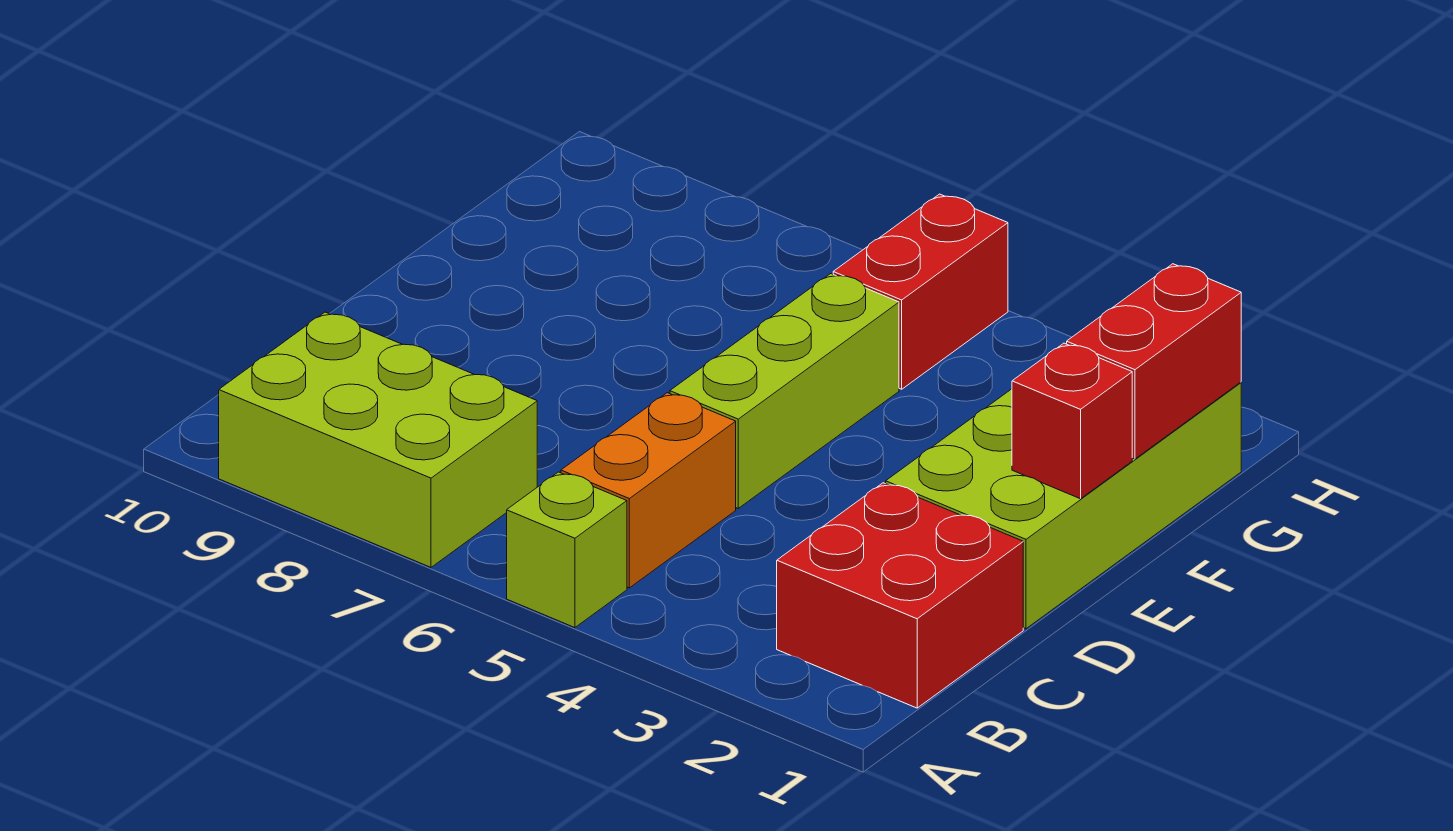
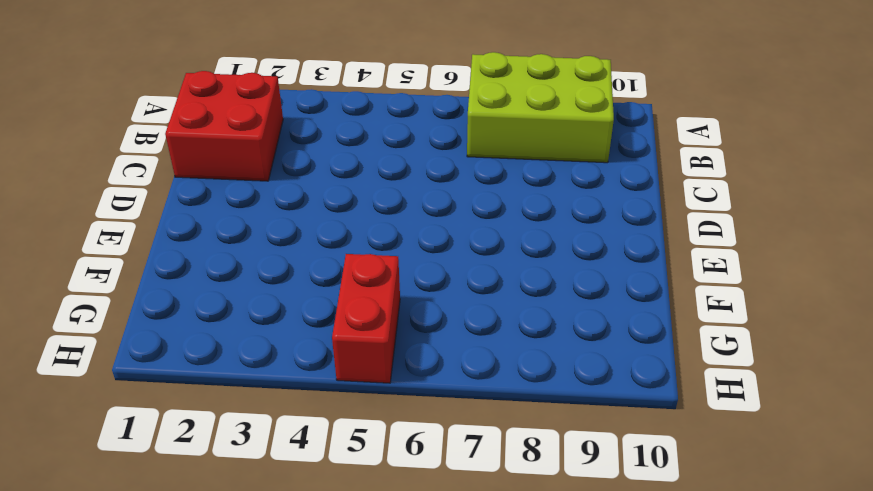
none -> lime 1x1 brick [507,472,627,628]
none -> orange 1x2 brick [561,393,736,588]

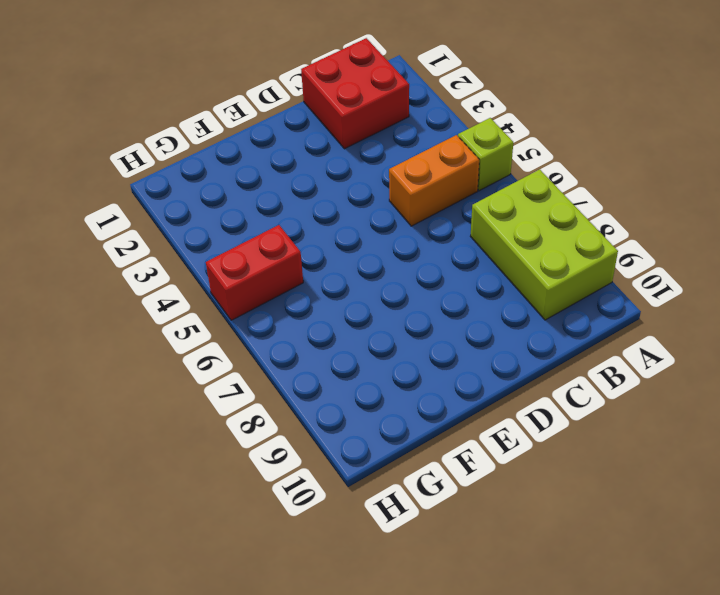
none -> lime 2x4 brick [886,382,1241,629]
none -> lime 1x3 brick [670,274,899,508]

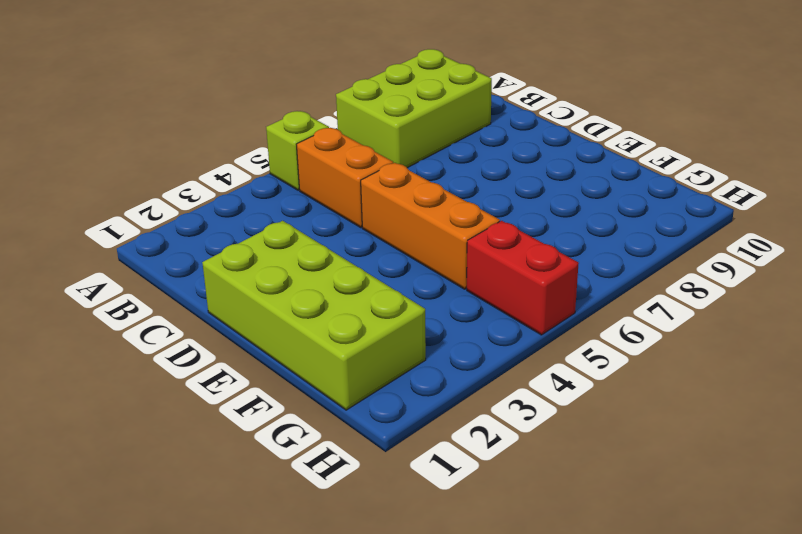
orange 1x3 brick [361,163,500,289] -> lime 1x3 brick [670,274,899,508]
none -> red 2x2 brick [777,483,1023,708]
none -> red 1x1 brick [1012,343,1132,499]

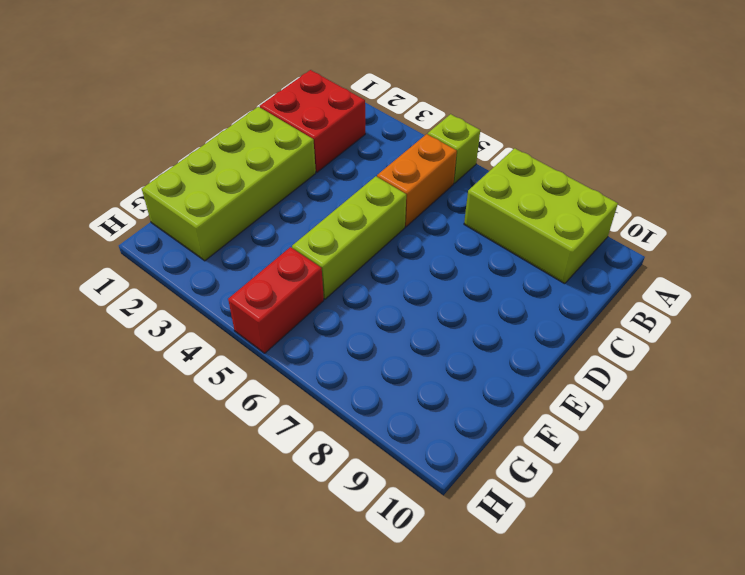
none -> red 1x1 brick [1012,343,1132,499]
none -> red 1x2 brick [1067,264,1241,459]

